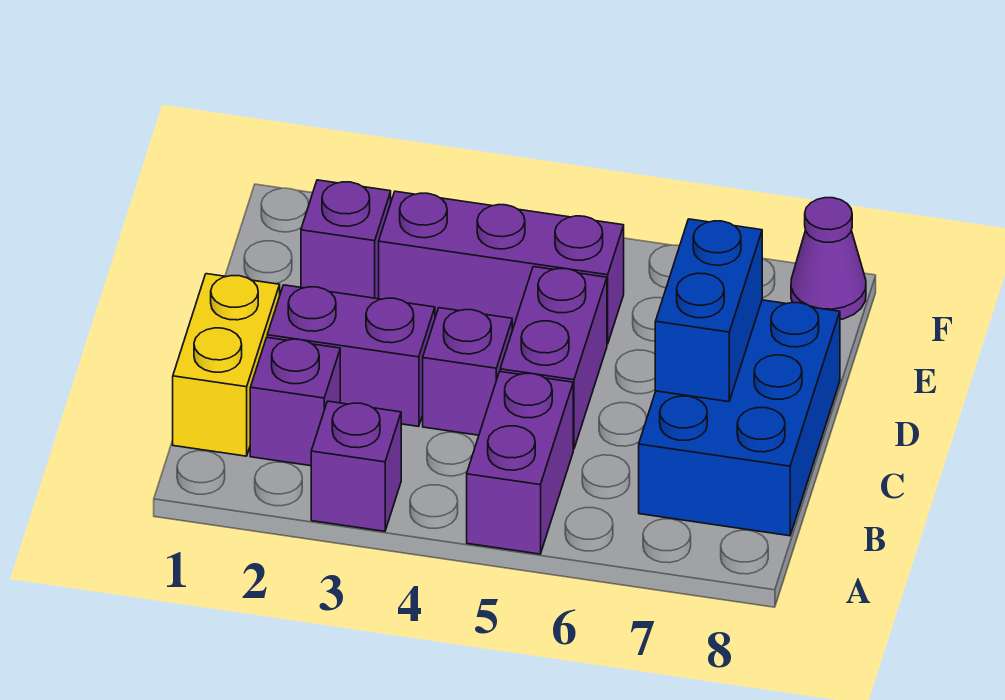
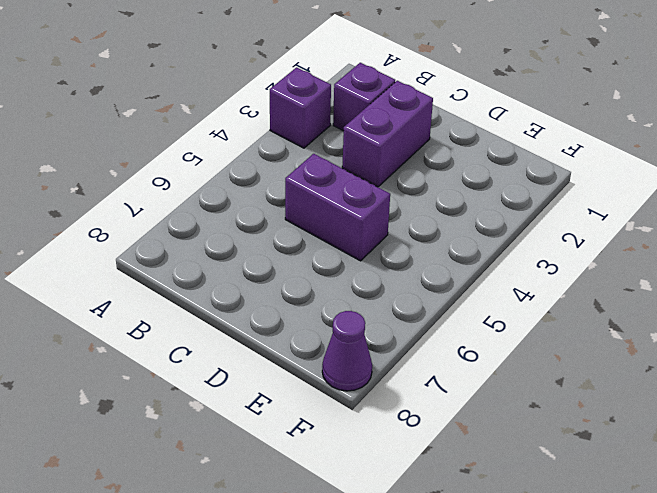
none -> purple 1x2 brick [467,372,573,554]
none -> yellow 1x2 brick [173,274,280,456]
none -> blue 2x3 brick [639,300,840,536]

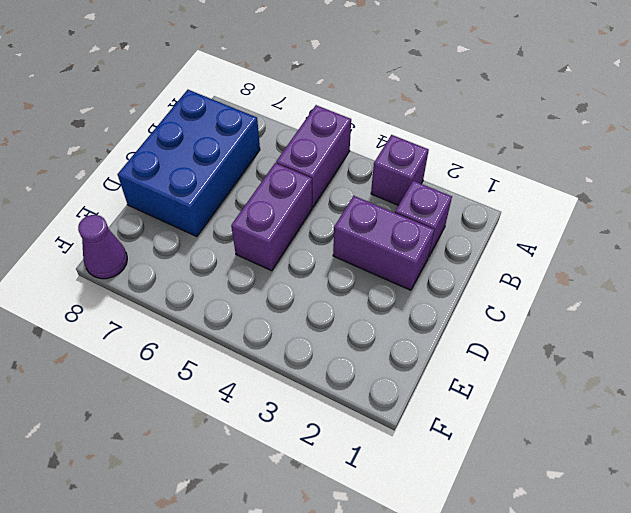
none -> yellow 1x2 brick [173,274,280,456]
none -> purple 1x1 brick [423,308,512,435]
none -> purple 1x1 brick [301,180,391,299]

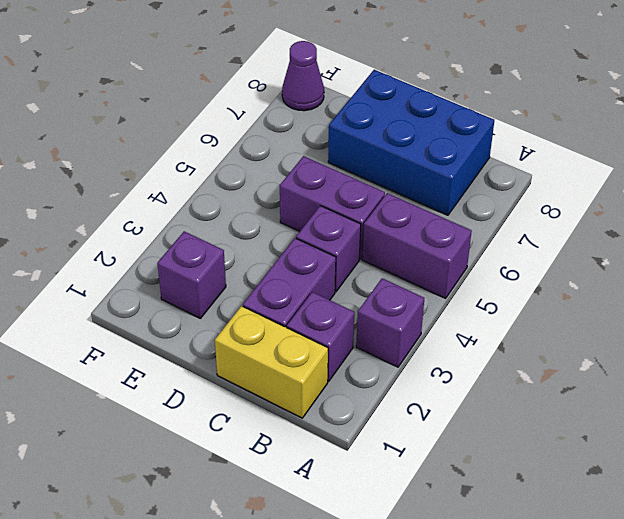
none -> purple 1x3 brick [379,191,624,344]
none -> blue 1x2 brick [655,219,763,402]

